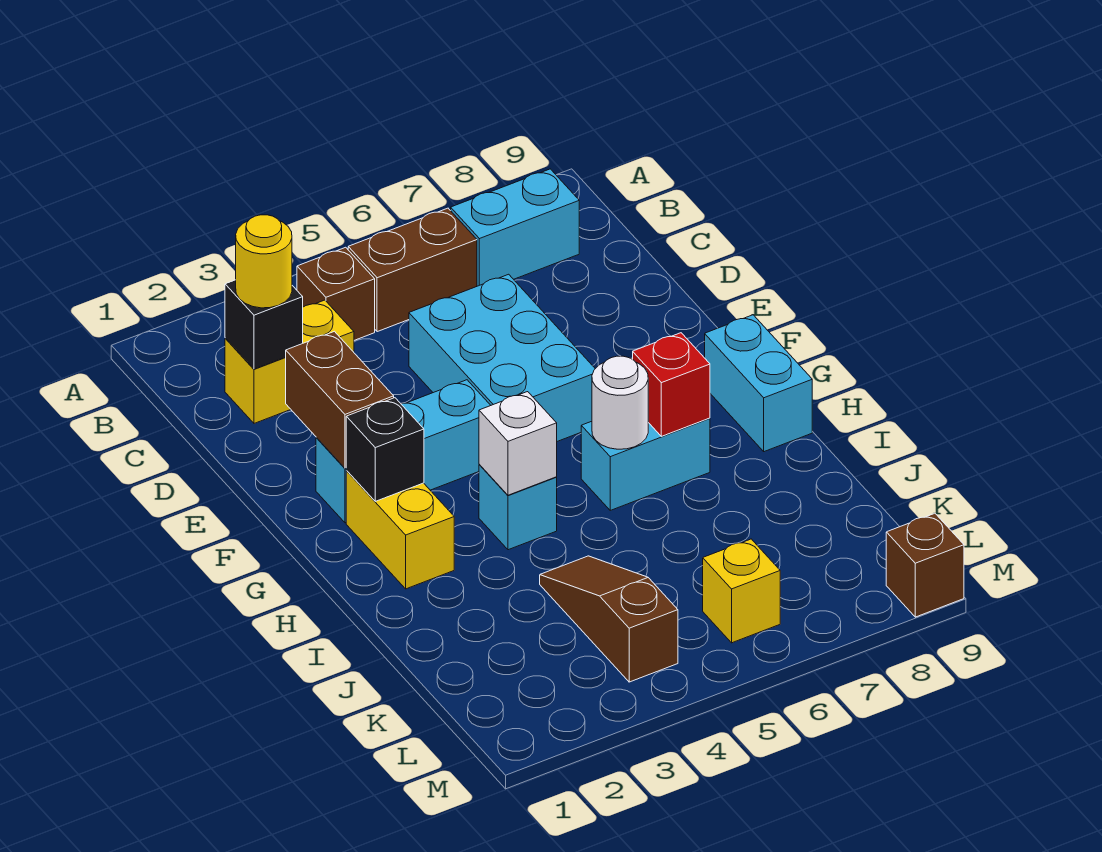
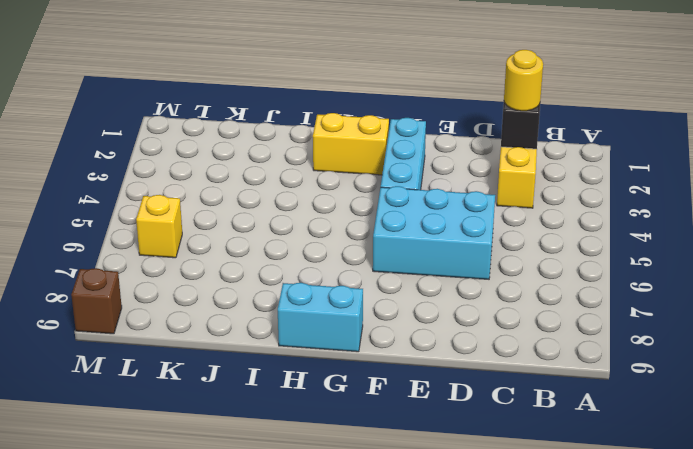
none -> brown 1x1 brick [297,247,375,340]
none -> brown 1x2 brick [348,208,477,332]
none -> cyan 1x2 brick [451,169,579,286]

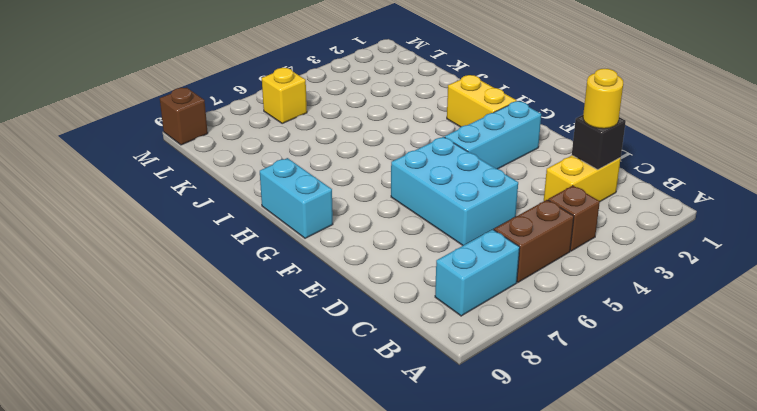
none -> cyan 1x1 brick [479,464,557,550]
none -> cyan 1x2 brick [581,418,710,510]
none -> brown 1x3 slope [540,556,678,682]

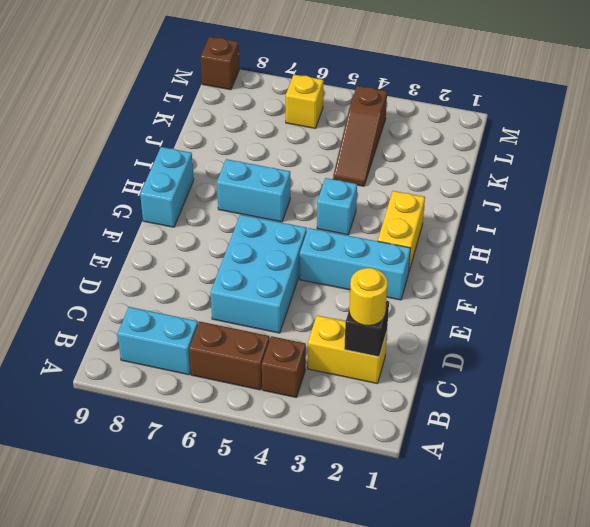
none -> brown 1x2 brick [286,331,394,468]
none -> black 1x1 brick [346,398,424,501]
none -> white 1x1 brick [479,392,557,495]

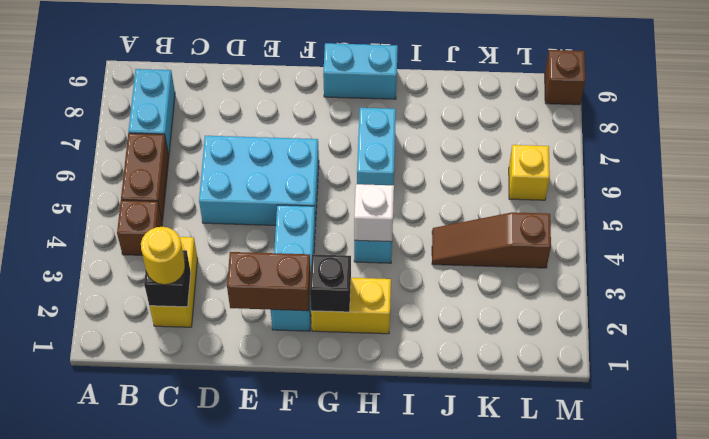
none -> white 1x1 round brick [592,356,648,449]
none -> red 1x1 brick [633,333,710,436]

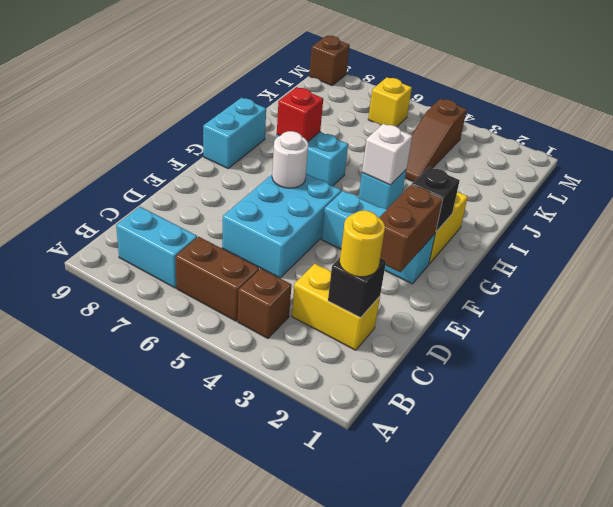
white 1x1 round brick [272,131,308,188] -> white 1x1 round brick moved to [592,356,648,449]

